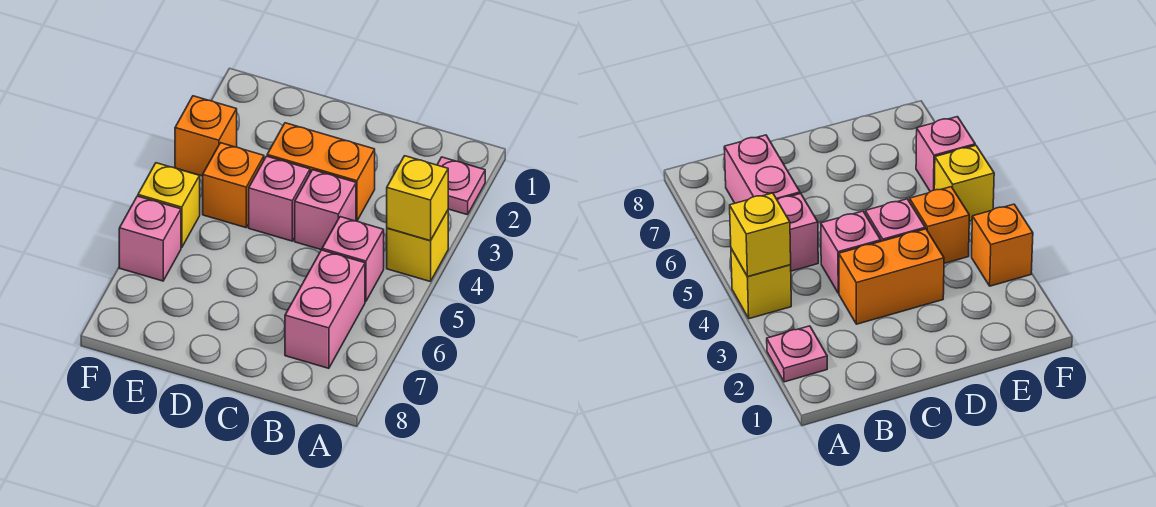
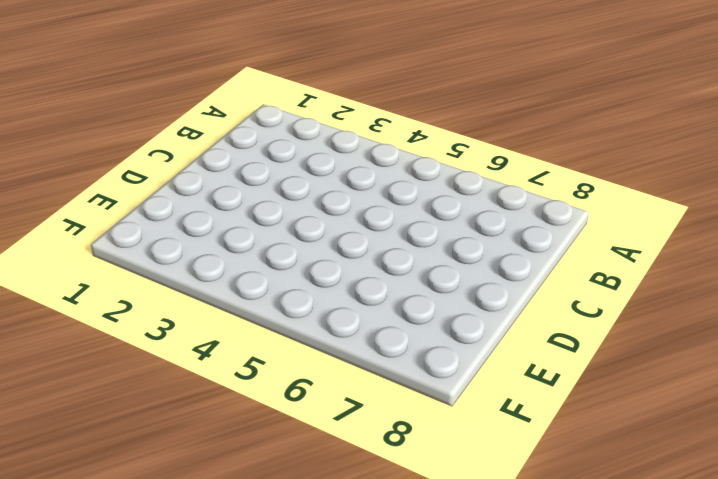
none -> pink 1x1 plate [437,157,485,215]
none -> yellow 1x1 brick [387,210,448,282]
none -> pink 1x1 brick [322,217,384,302]

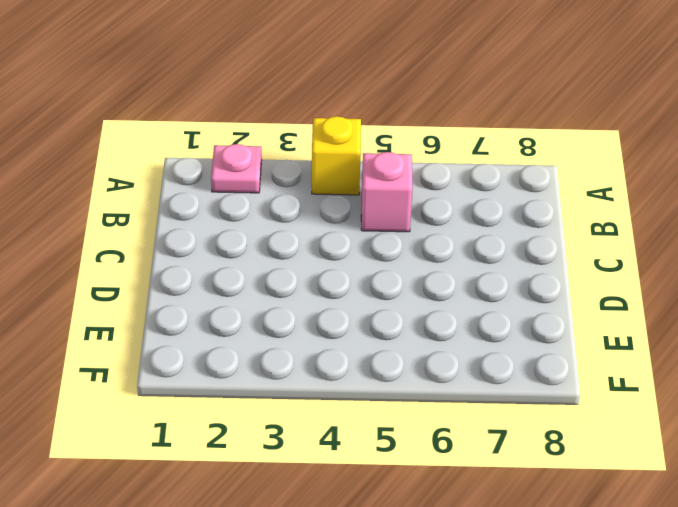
none -> pink 1x2 brick [285,250,365,368]
none -> orange 1x2 brick [267,123,375,221]
none -> pink 1x1 brick [295,170,356,250]

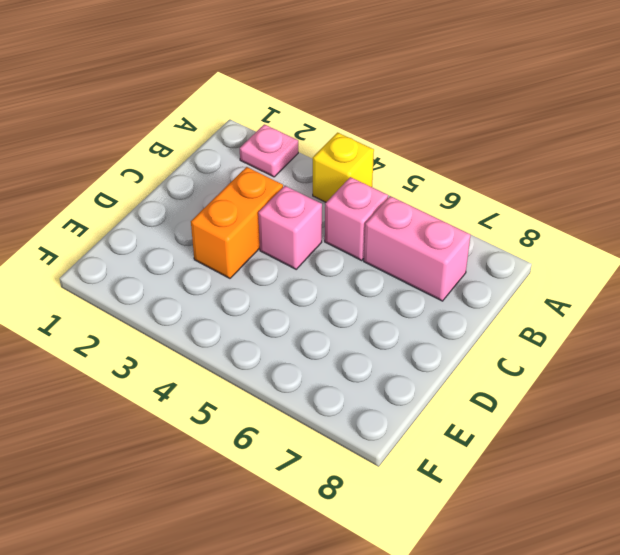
none -> pink 1x1 brick [249,156,310,241]
none -> orange 1x1 brick [203,143,264,228]
none -> orange 1x1 brick [175,96,237,176]

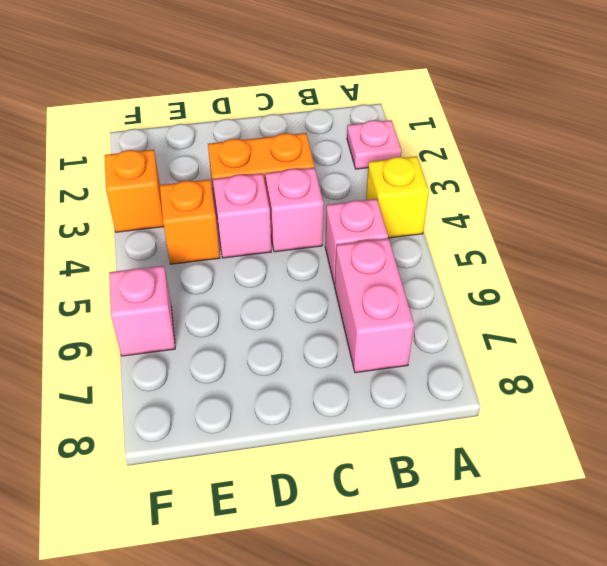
none -> yellow 1x1 brick [138,163,200,248]
none -> yellow 1x1 brick [387,156,448,241]

